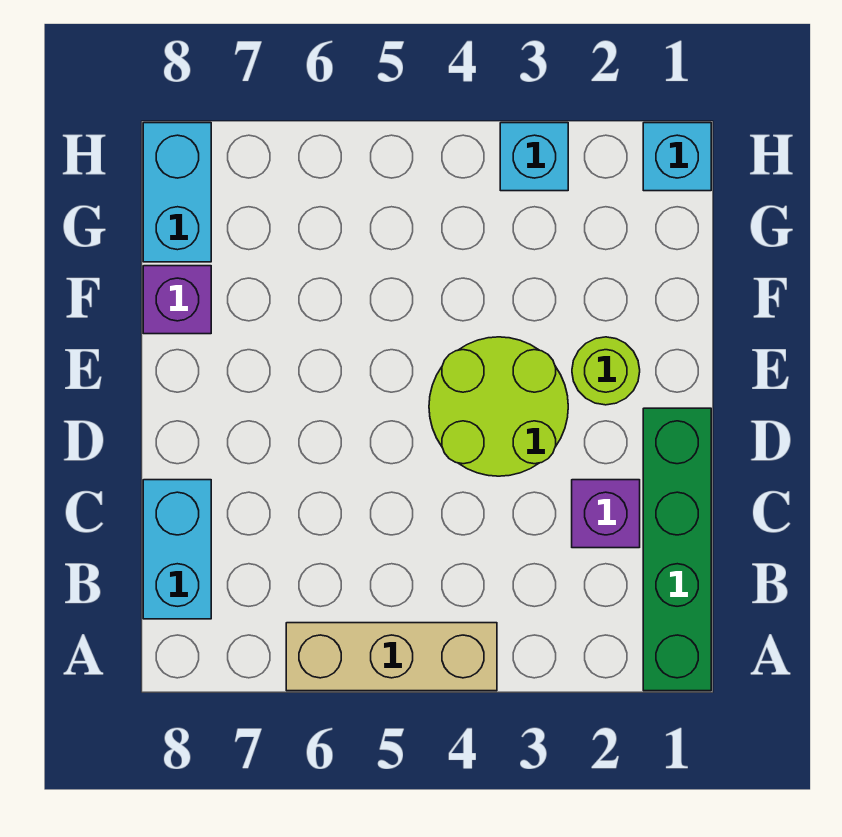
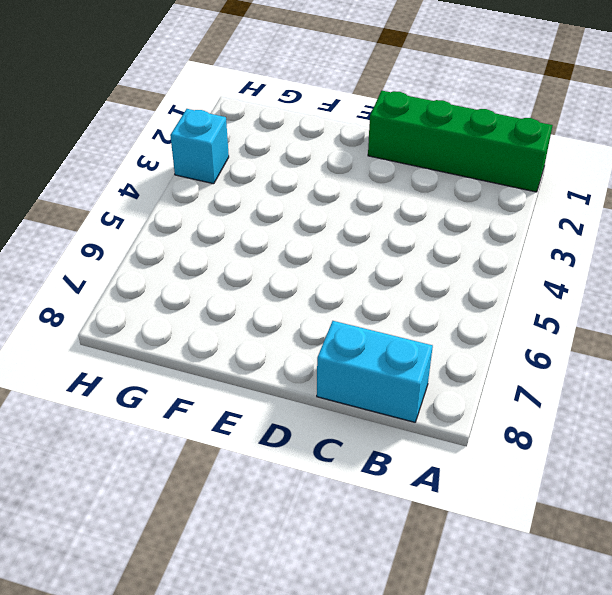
none -> tan 1x3 brick [286,623,497,691]
none -> purple 1x1 brick [572,480,640,548]

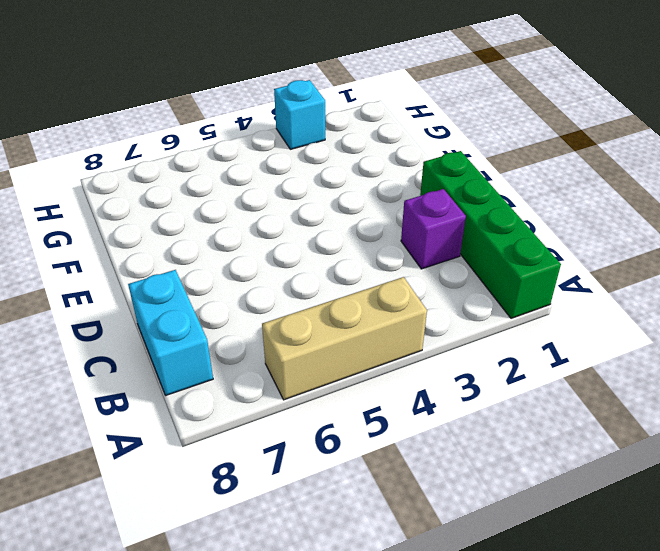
none -> lime 2x2 round brick [429,337,568,476]
none -> lime 1x1 round brick [572,337,640,405]

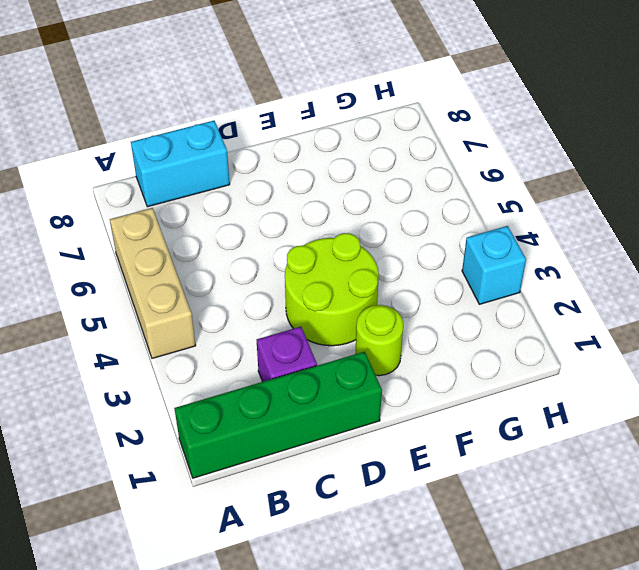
none -> purple 1x1 brick [143,266,211,334]
none -> cyan 1x2 brick [143,123,211,262]

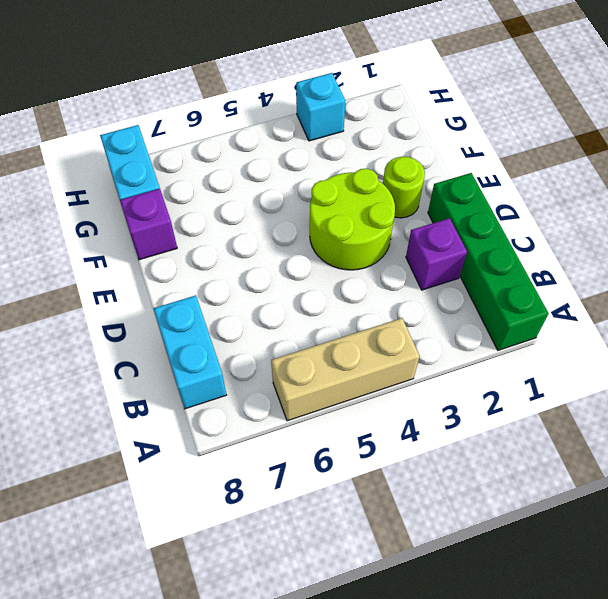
none -> cyan 1x1 brick [643,123,711,191]

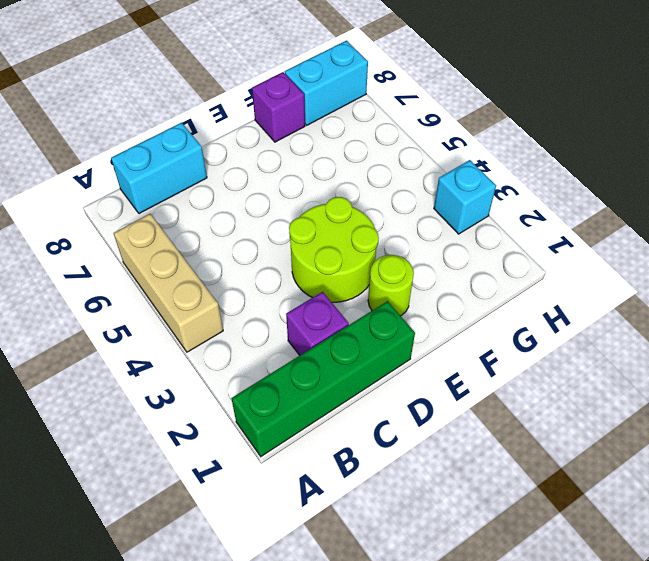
none -> cyan 1x1 brick [643,123,711,191]

